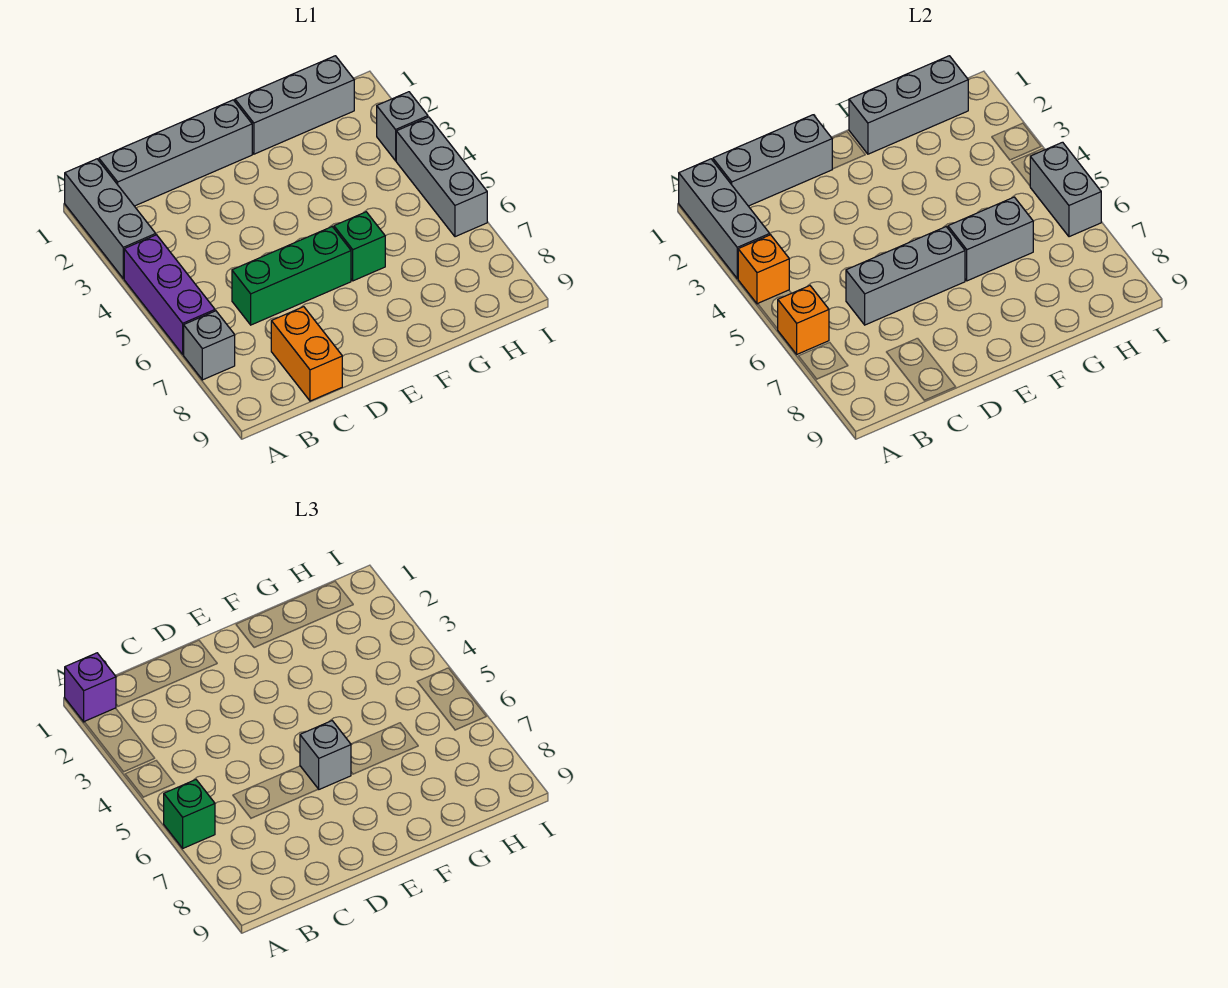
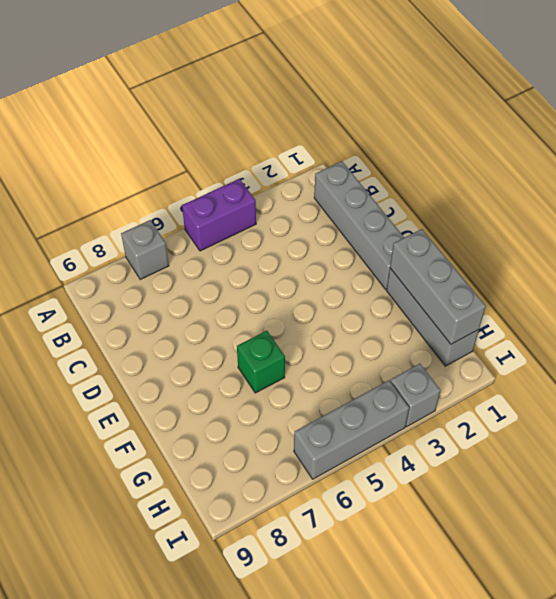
purple 1x2 brick [182,179,256,251] -> purple 1x3 brick [124,235,215,354]
none -> grey 1x3 brick [65,159,156,278]
none -> green 1x3 brick [232,227,351,325]
none -> orange 1x2 brick [271,307,342,401]

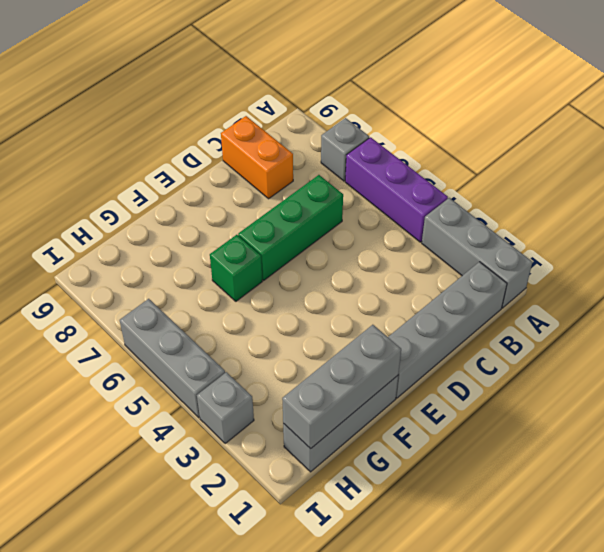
none -> grey 1x3 brick [679,159,770,278]
none -> orange 1x1 brick [738,235,789,304]
none -> orange 1x1 brick [778,286,829,354]

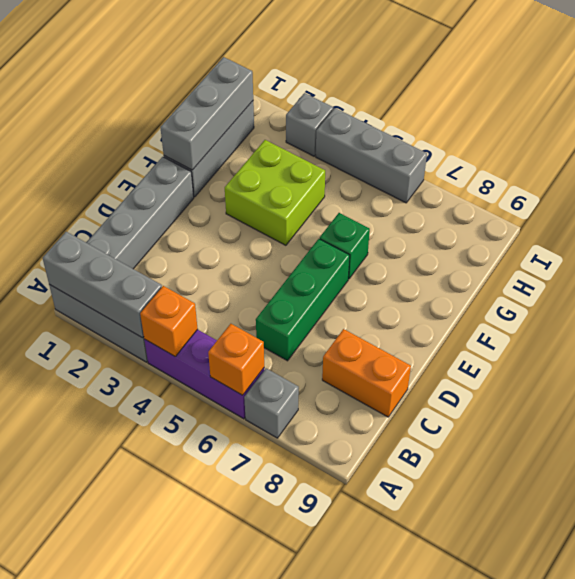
lime 2x2 brick [225,140,325,245] -> none
none -> grey 1x3 brick [713,115,832,206]
none -> grey 1x3 brick [846,227,965,325]
none -> grey 1x2 brick [948,197,1033,281]

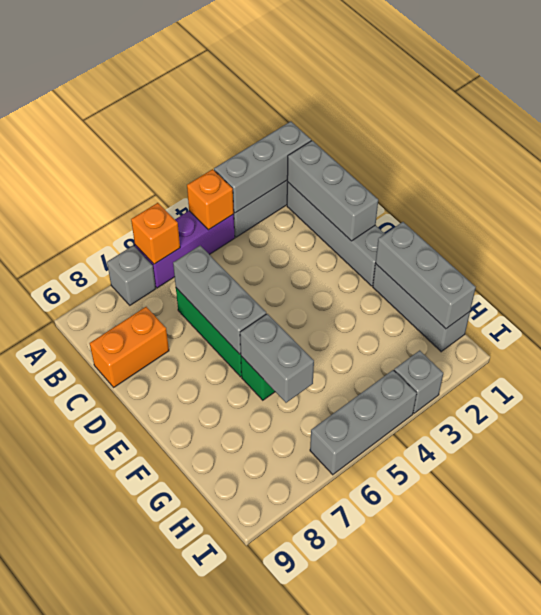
none -> grey 1x2 brick [1030,142,1101,237]
none -> purple 1x1 brick [65,653,116,722]
none -> green 1x1 brick [164,780,215,848]

